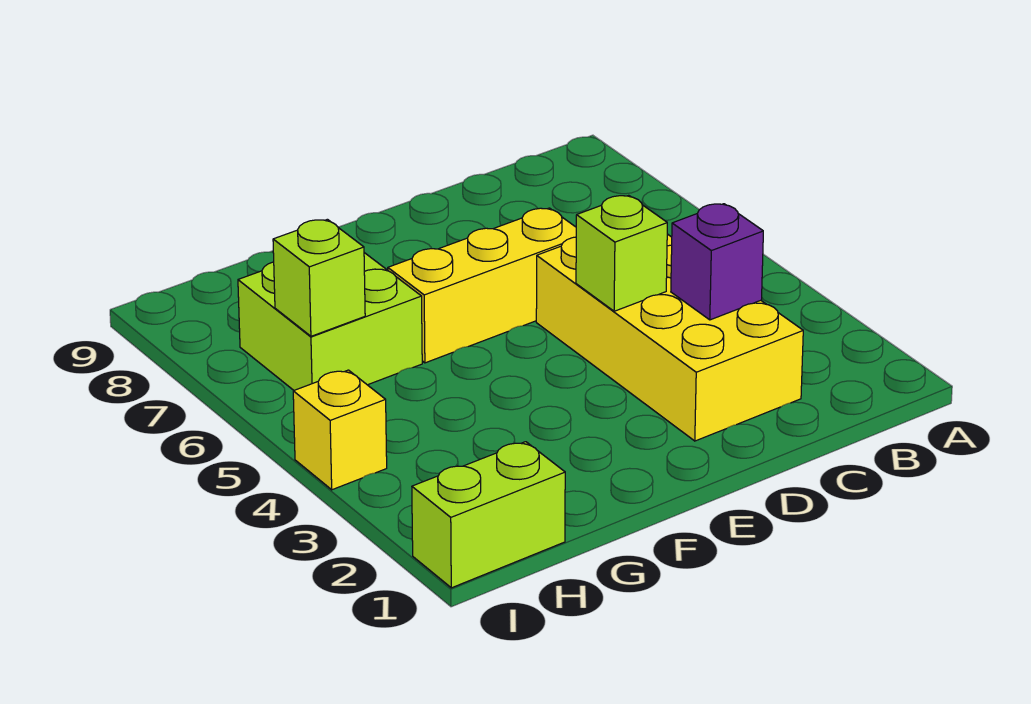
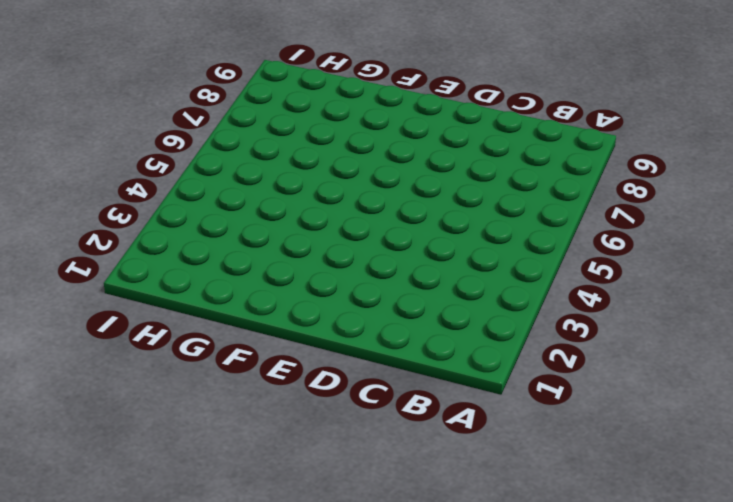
none -> yellow 2x4 brick [536,234,803,441]
none -> yellow 1x3 brick [388,208,576,363]

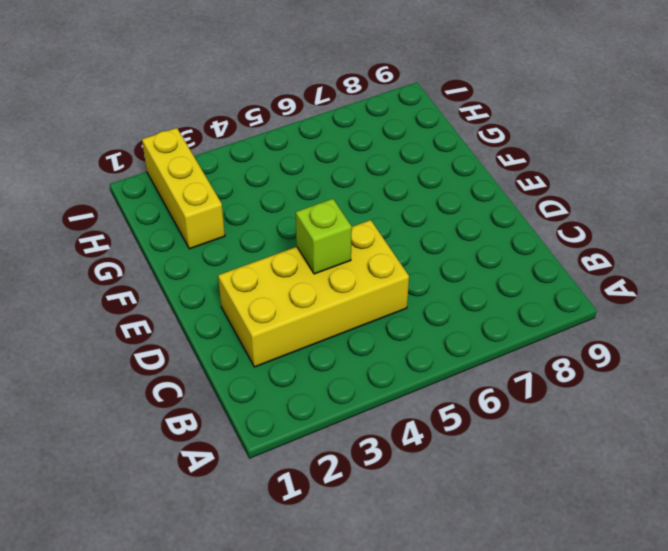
yellow 1x3 brick [142,128,225,249] -> yellow 1x3 brick moved to [388,208,576,363]
none -> lime 2x2 brick [238,253,422,390]
none -> lime 1x2 brick [412,442,565,588]

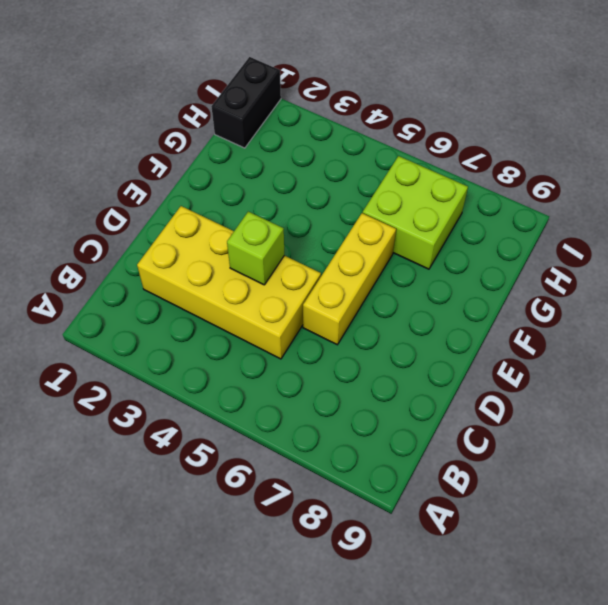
black 1x2 brick [211,57,281,148] -> lime 1x2 brick [412,442,565,588]
none -> yellow 1x1 brick [293,370,387,490]
none -> purple 1x1 brick [671,204,763,320]

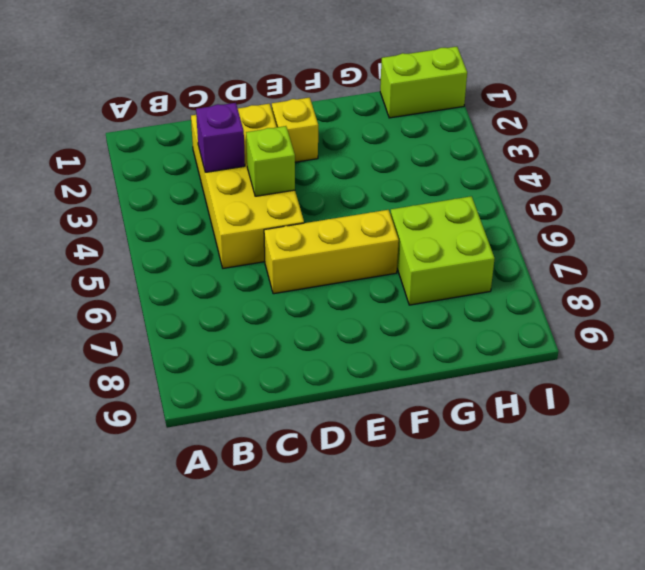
yellow 1x1 brick [272,98,318,162] -> yellow 1x1 brick moved to [293,370,387,490]
none -> lime 1x1 brick [273,219,365,336]

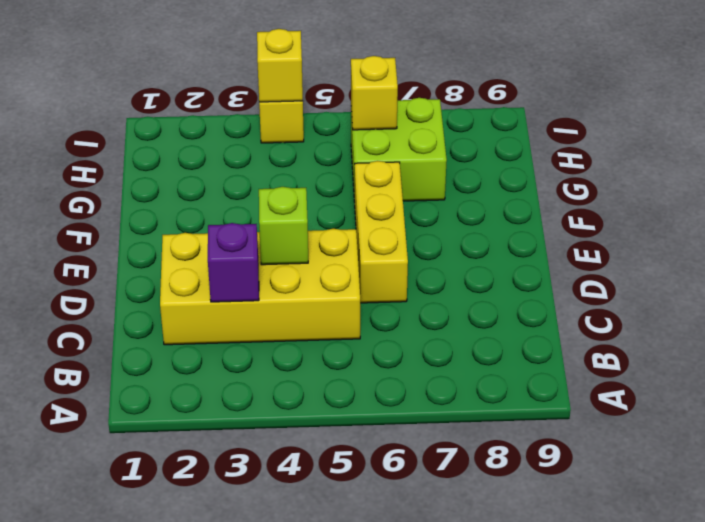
yellow 1x1 brick [351,56,398,130] -> lime 1x1 brick [273,219,365,336]
yellow 1x1 brick [257,29,303,102] -> none
none -> lime 1x2 brick [412,442,565,588]

